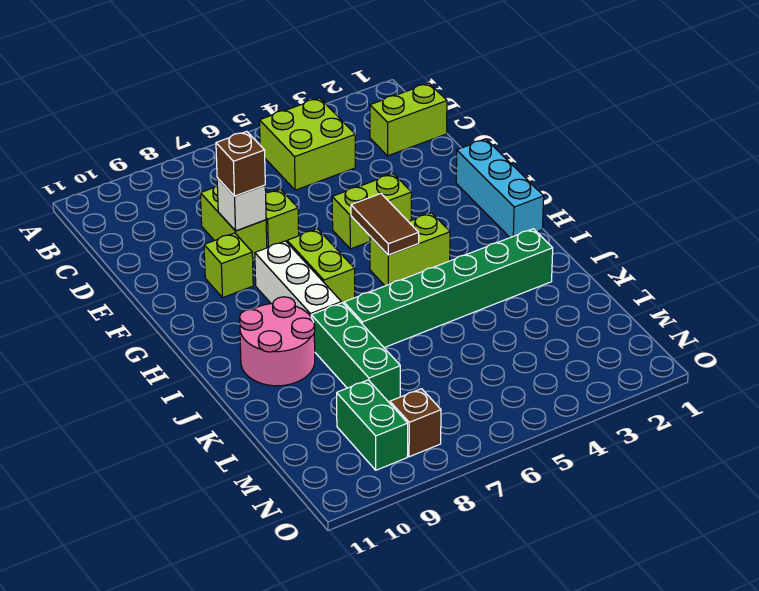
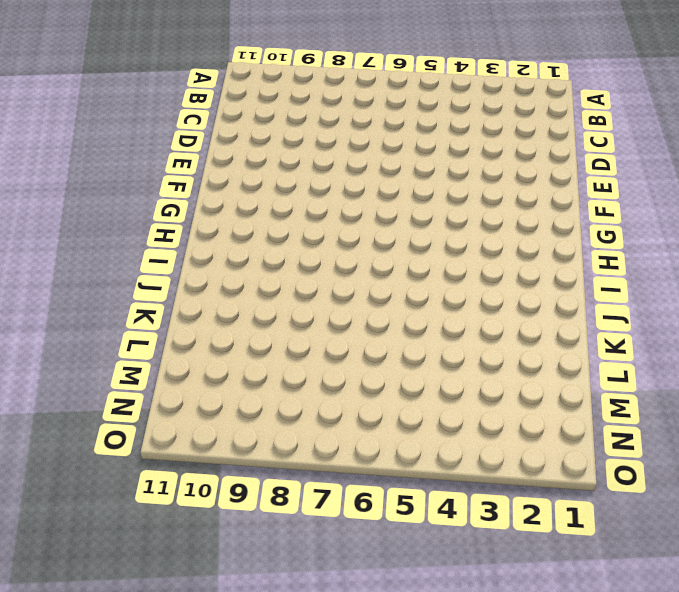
none -> lime 2x2 brick [260,98,355,190]
none -> lime 1x2 brick [370,83,447,156]
none -> lime 1x2 brick [200,186,267,259]

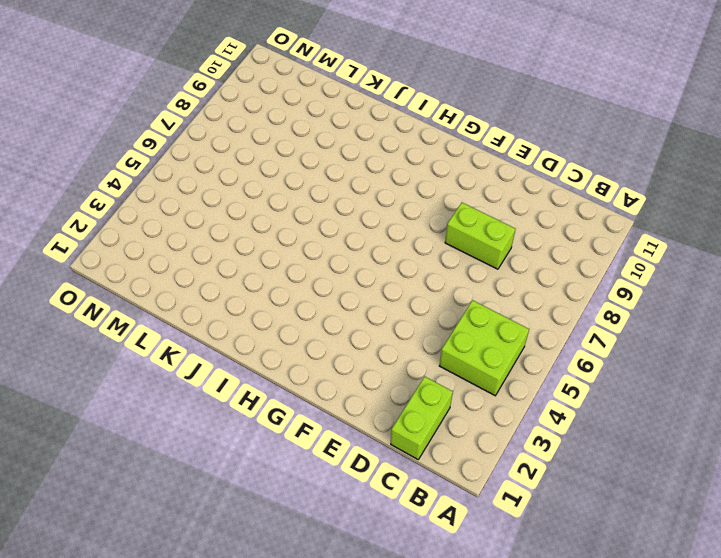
none -> lime 1x1 brick [266,189,299,248]
none -> cyan 1x3 brick [456,139,544,238]
none -> lime 1x2 brick [332,174,412,249]

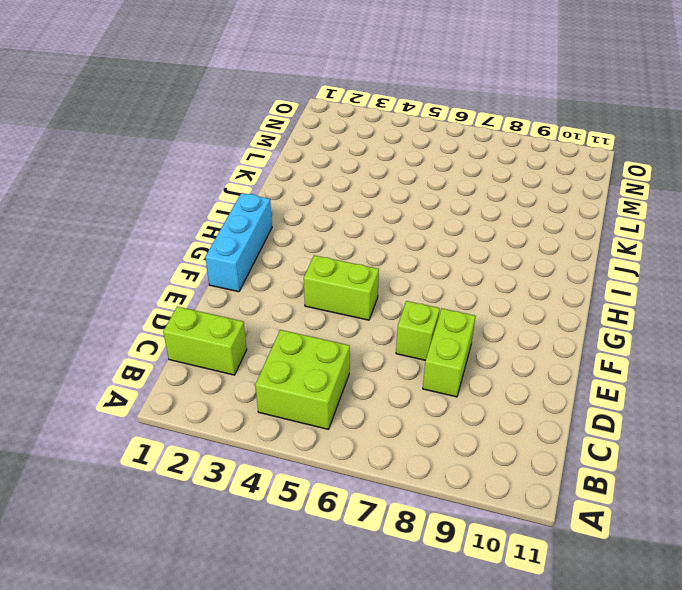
none -> lime 1x1 brick [204,233,253,297]
none -> lime 1x2 brick [287,229,355,304]
none -> white 1x3 brick [255,241,341,316]

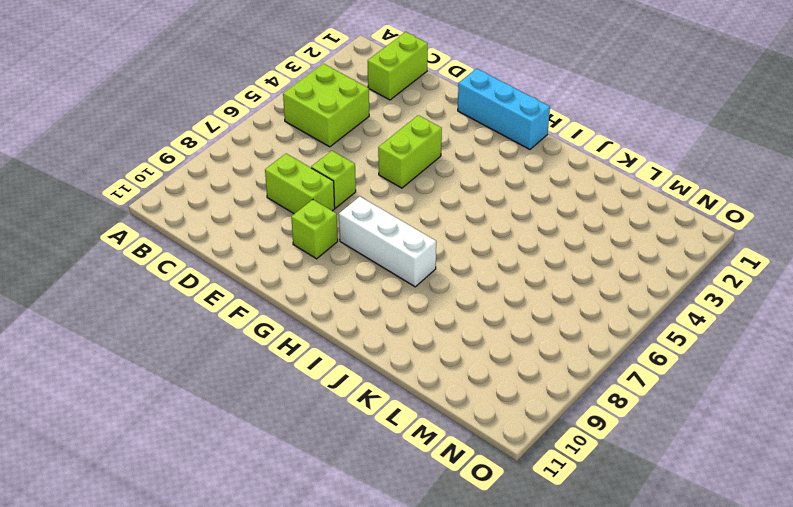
none -> lime 1x2 brick [287,229,355,304]
none -> lime 1x2 brick [370,213,450,286]
none -> pink 2x2 round brick [239,297,315,386]

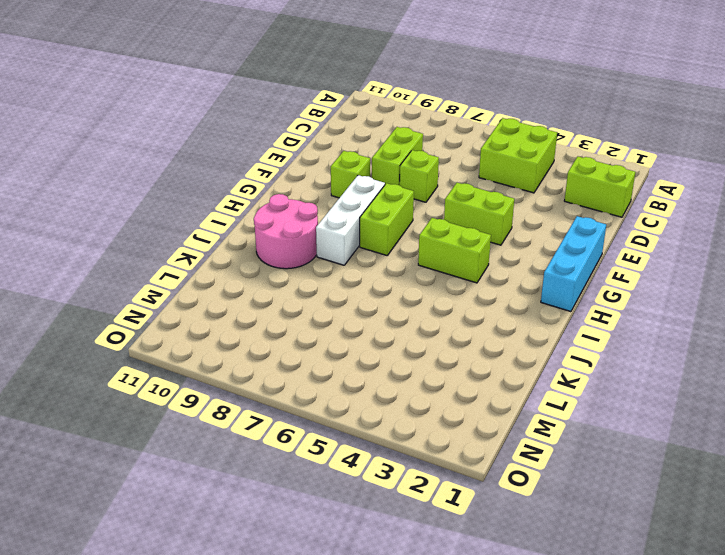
none -> green 1x6 brick [344,229,553,348]
none -> green 1x3 brick [311,303,400,403]
none -> green 1x2 brick [337,380,408,470]

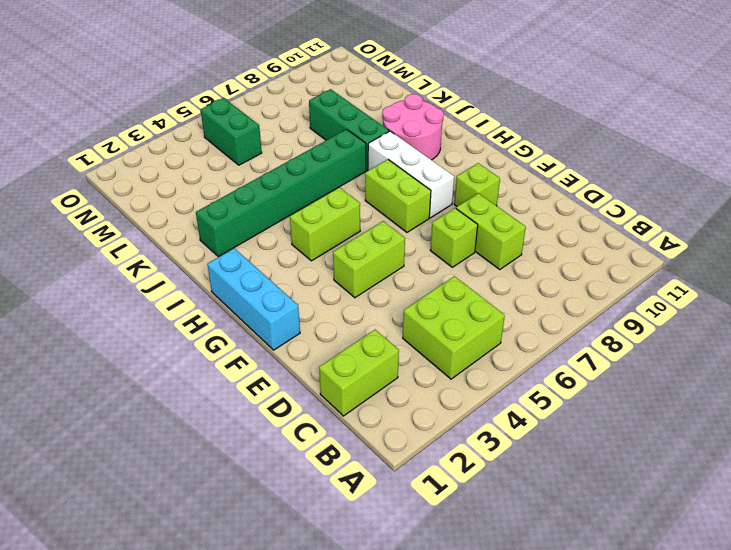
green 1x2 brick [201,98,262,165] -> green 1x2 brick moved to [337,380,408,470]
none -> brown 1x1 brick [390,389,441,457]
none -> white 1x1 brick [217,178,266,231]
none -> brown 1x2 tile [351,193,419,255]

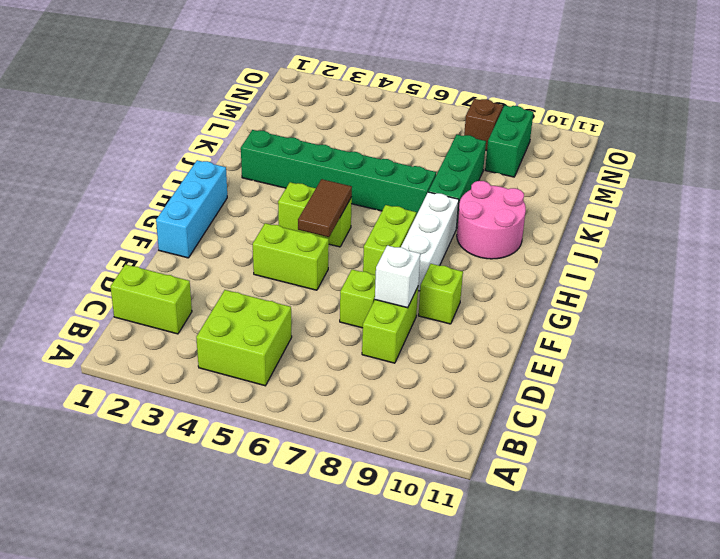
none -> brown 1x1 brick [216,131,265,196]

